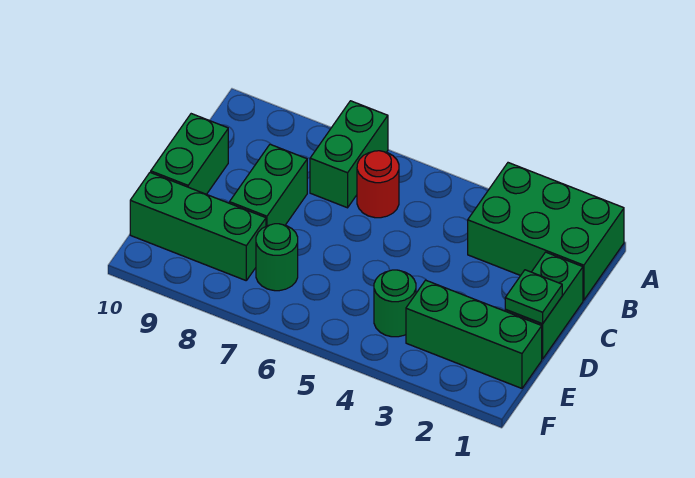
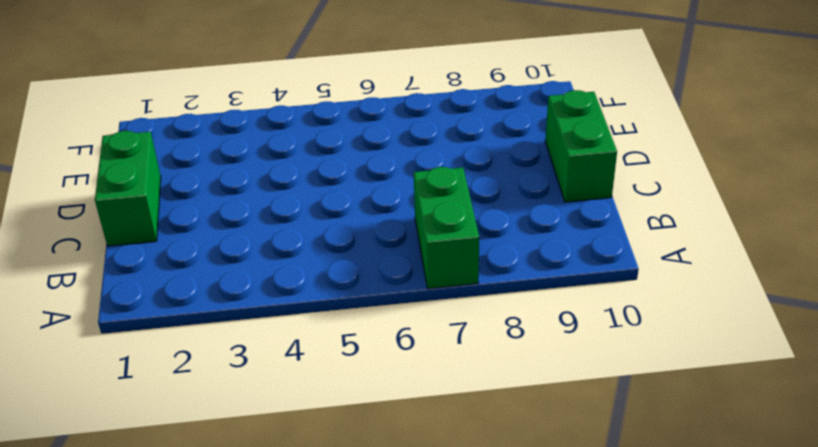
none -> green 2x3 brick [468,163,624,300]
none -> red 1x1 round brick [357,151,399,218]

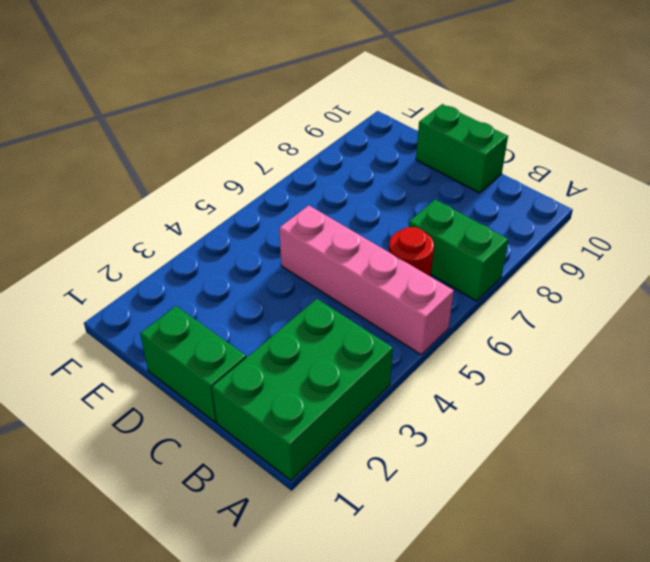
pink 1x4 brick [280,205,454,354] -> none
none -> green 1x2 brick [230,144,307,226]
none -> green 1x3 brick [406,280,542,388]

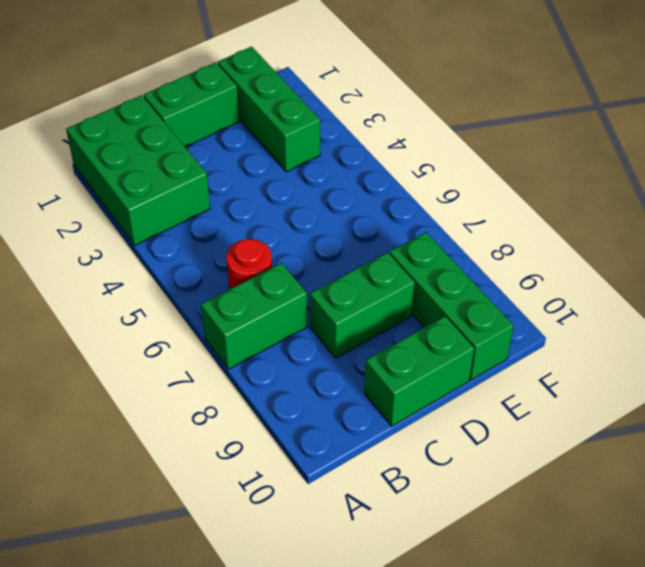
none -> green 1x1 round brick [374,270,416,337]
none -> green 1x1 round brick [256,224,298,291]

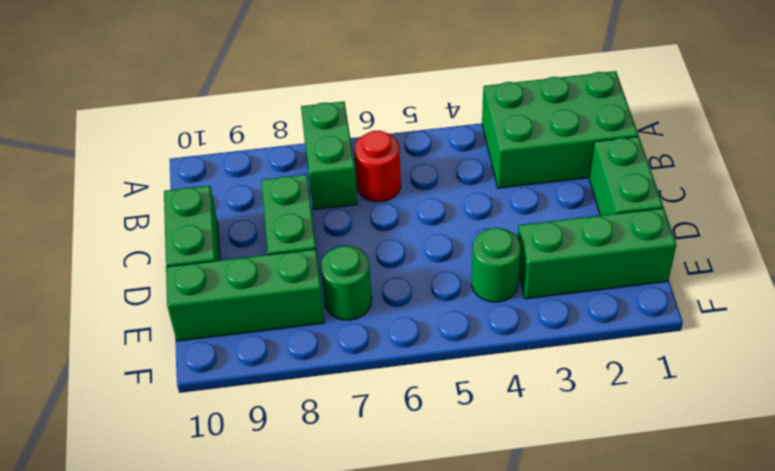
none -> green 1x1 plate [505,270,562,324]

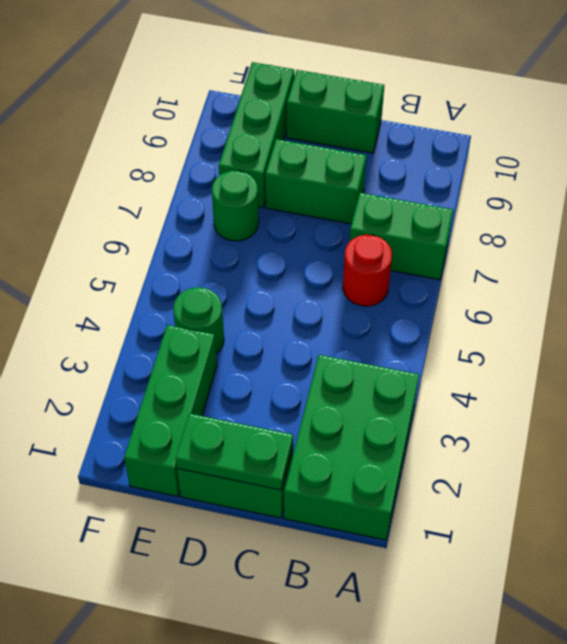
green 1x2 plate [176,413,293,490] -> green 1x1 plate [505,270,562,324]

